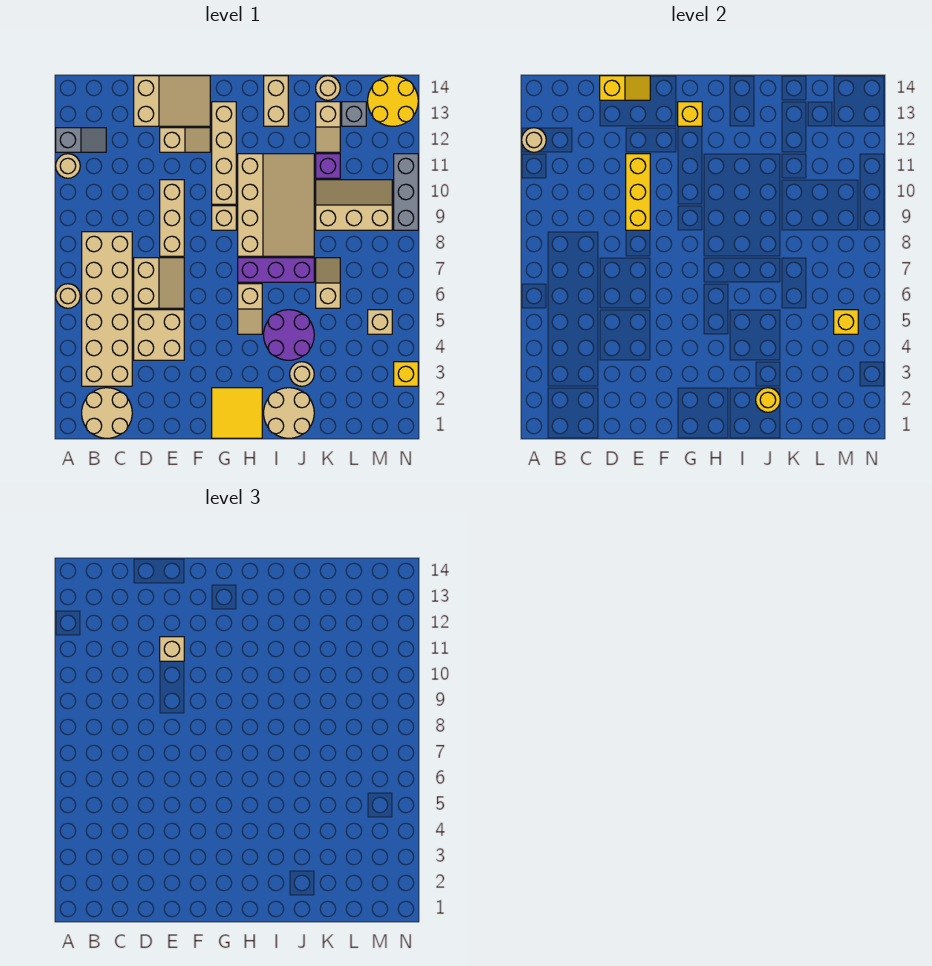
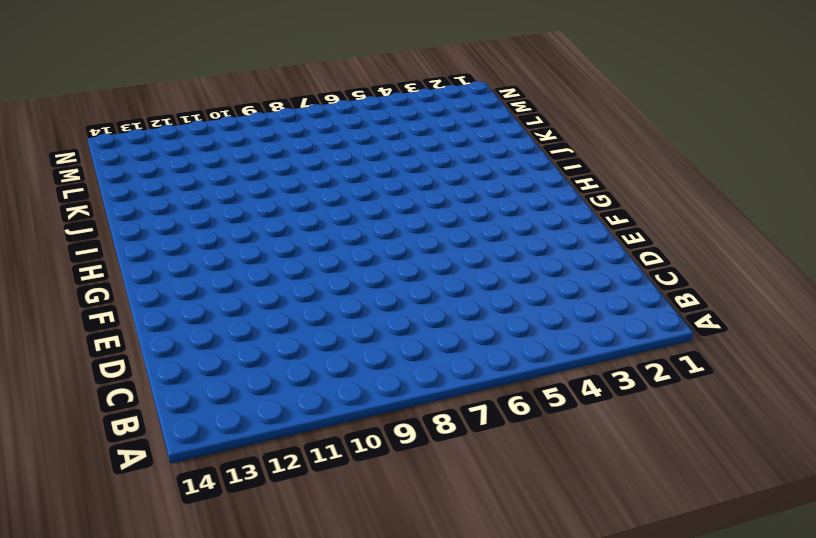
none -> tan 1x1 round brick [56,284,80,308]
none -> tan 1x1 round brick [56,154,80,178]
none -> grey 1x2 slope [56,128,106,152]
none -> tan 2x2 round brick [82,388,132,438]

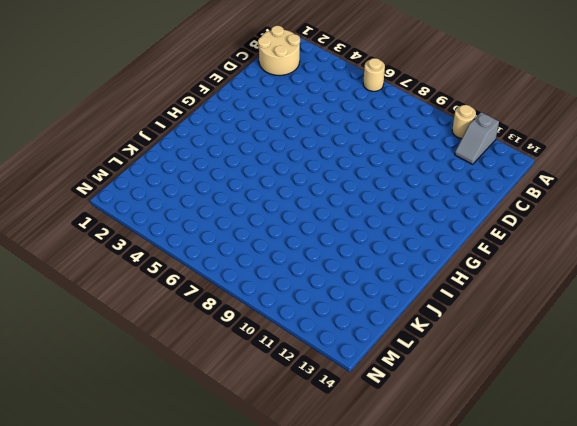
none -> tan 2x6 brick [82,232,132,386]
none -> tan 2x2 brick [134,310,184,360]
none -> tan 2x2 slope [134,258,184,308]
none -> tan 2x3 slope [134,76,210,126]

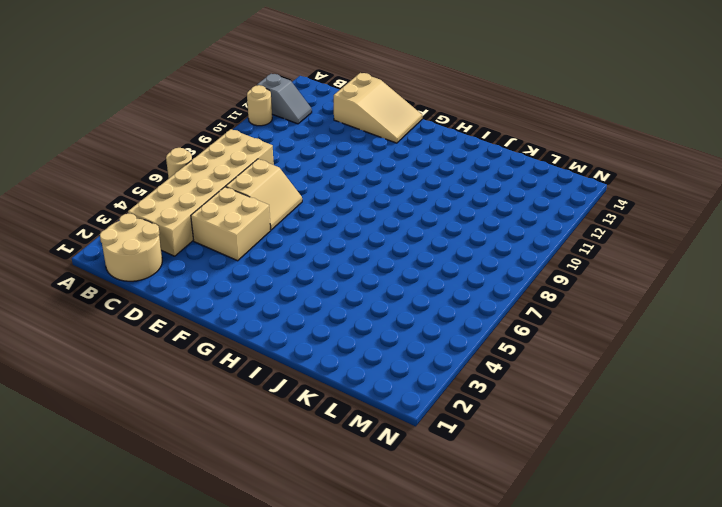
none -> tan 1x3 brick [160,180,184,256]
none -> tan 1x2 slope [160,128,210,152]
none -> yellow 2x2 tile [212,388,262,438]
none -> tan 1x1 brick [212,206,236,230]

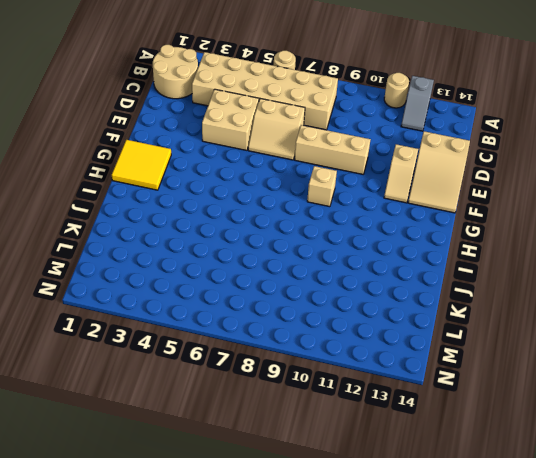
none -> tan 1x4 brick [212,102,236,204]
none -> tan 1x2 slope [238,284,262,334]
none -> purple 1x3 brick [238,258,314,282]
none -> tan 3x4 slope [238,154,314,256]

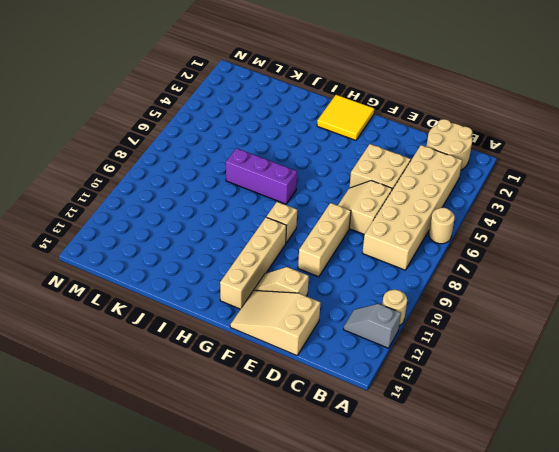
none -> tan 1x2 slope [238,284,262,334]
none -> tan 3x4 slope [238,154,314,256]
none -> tan 2x2 round brick [264,388,314,438]
none -> purple 2x2 round brick [264,310,314,360]

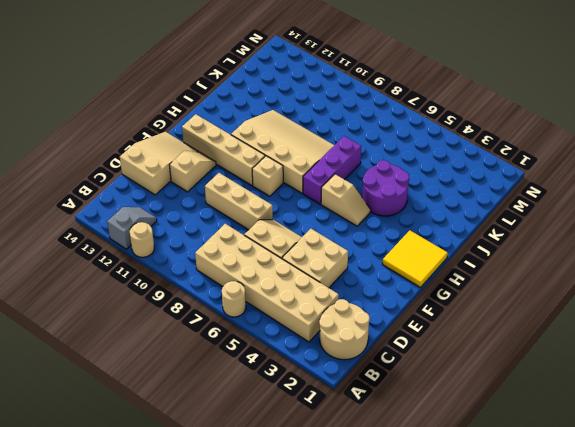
none -> tan 2x2 round brick [264,388,314,438]
none -> tan 1x2 brick [264,76,288,126]
none -> tan 1x1 round brick [290,362,314,386]
none -> tan 1x2 slope [316,258,340,308]

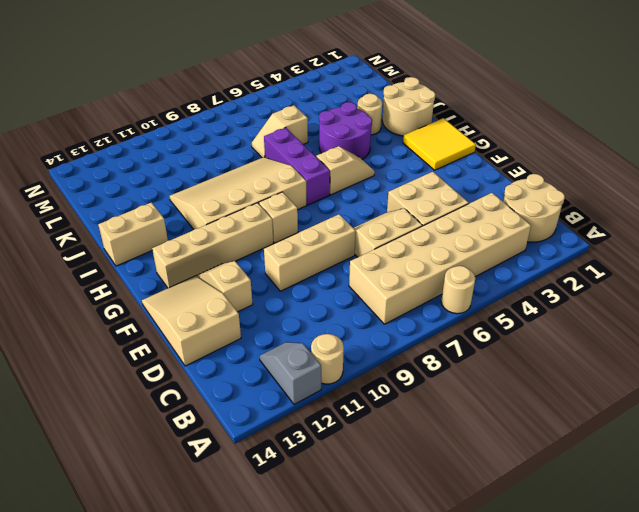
none -> tan 2x3 slope [316,180,392,230]
none -> purple 1x1 brick [316,154,340,178]
none -> tan 1x2 slope [316,102,340,152]
none -> tan 1x1 round brick [316,76,340,100]

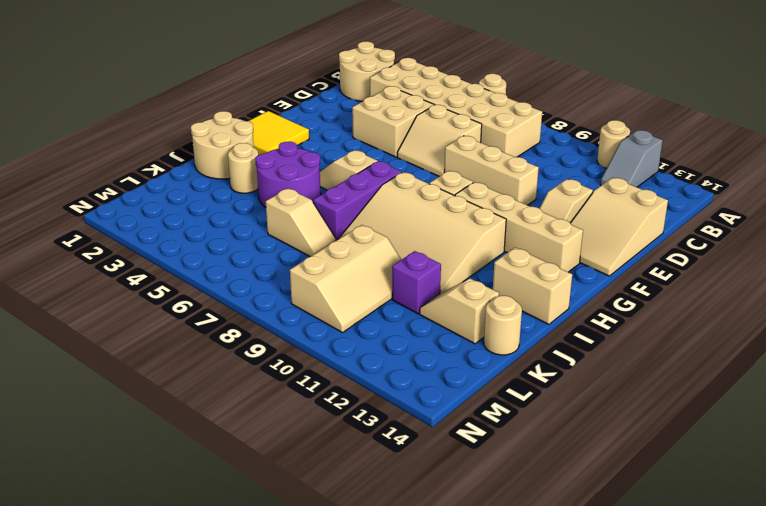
none -> grey 1x1 brick [342,102,366,126]
none -> tan 1x1 brick [368,310,392,334]
none -> yellow 2x2 round brick [368,76,418,126]
none -> yellow 1x1 brick [394,362,418,386]

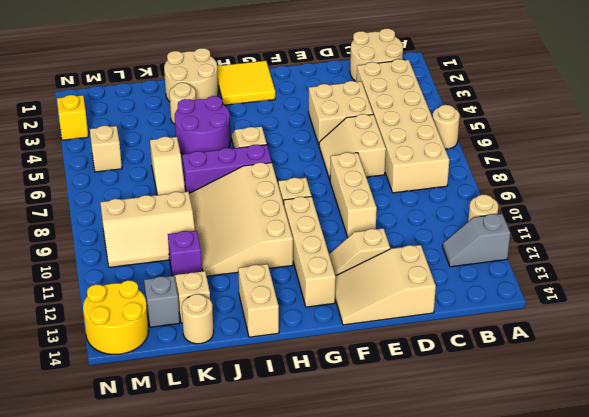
none -> grey 1x3 brick [394,154,418,230]
none -> tan 1x1 round brick [522,128,546,152]
none -> yellow 1x2 slope [600,76,650,100]
none -> yellow 1x3 brick [626,154,650,230]

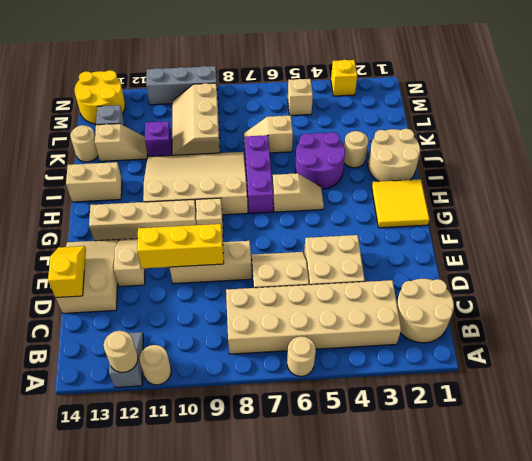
none -> yellow 1x1 brick [678,102,702,126]
none -> yellow 1x1 round brick [756,388,780,412]
none -> yellow 1x1 brick [834,310,858,334]
none -> tan 1x1 brick [160,637,184,661]

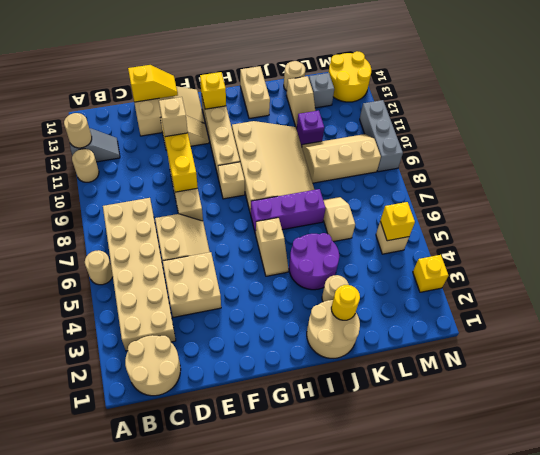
none -> yellow 2x2 tile [212,388,262,438]

